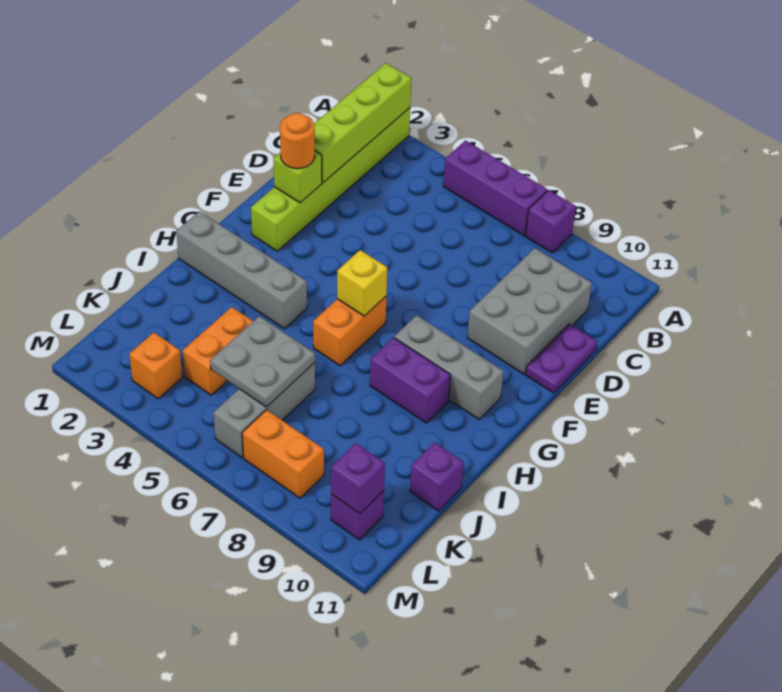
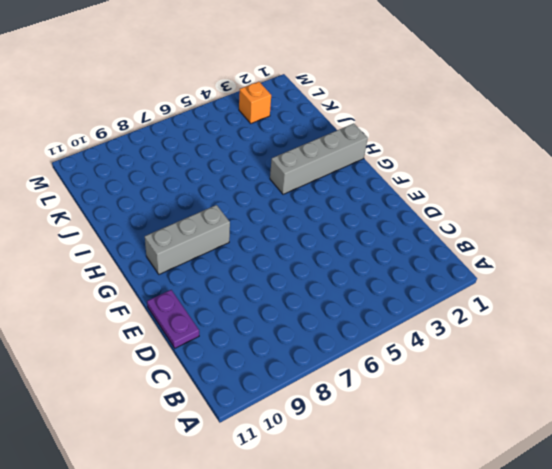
none -> lime 1x6 brick [251,108,410,251]
none -> purple 1x3 brick [443,141,547,236]
none -> purple 1x1 brick [526,190,576,253]

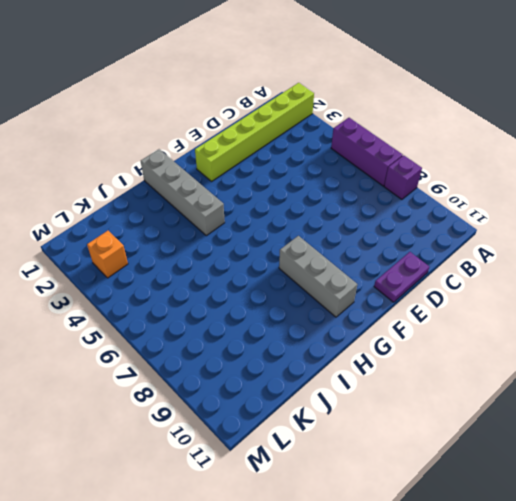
none -> grey 2x3 brick [467,248,592,374]
none -> orange 1x2 brick [313,296,387,366]
none -> purple 1x2 brick [370,337,450,423]

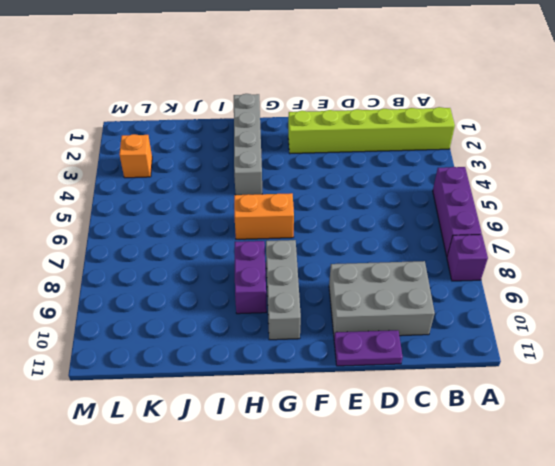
none -> orange 1x2 brick [183,307,253,395]
none -> grey 1x3 brick [213,363,315,457]
none -> purple 1x1 brick [410,442,464,511]

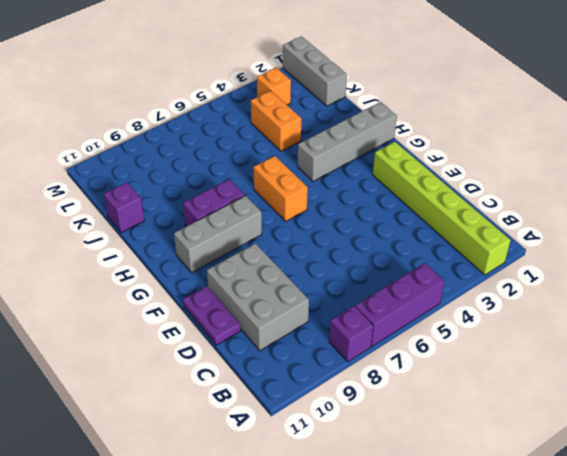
grey 1x3 brick [283,36,347,106] -> grey 1x3 brick moved to [213,363,315,457]
none -> orange 1x2 brick [242,410,324,498]
none -> purple 1x1 brick [331,491,384,540]
none -> lime 1x4 brick [314,63,412,183]

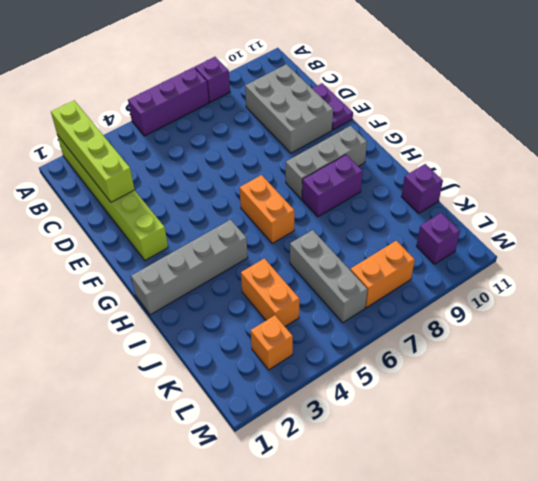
none -> lime 1x1 brick [274,151,322,203]
none -> yellow 1x1 brick [337,250,387,316]
none -> grey 2x2 plate [210,316,315,407]

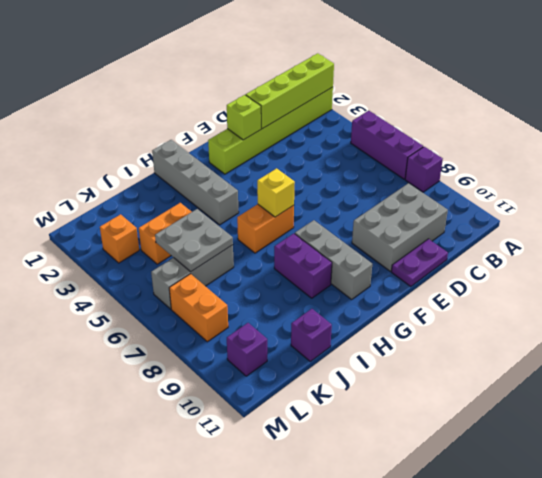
none -> purple 1x1 brick [331,443,385,514]
none -> orange 1x1 round brick [280,113,315,169]

